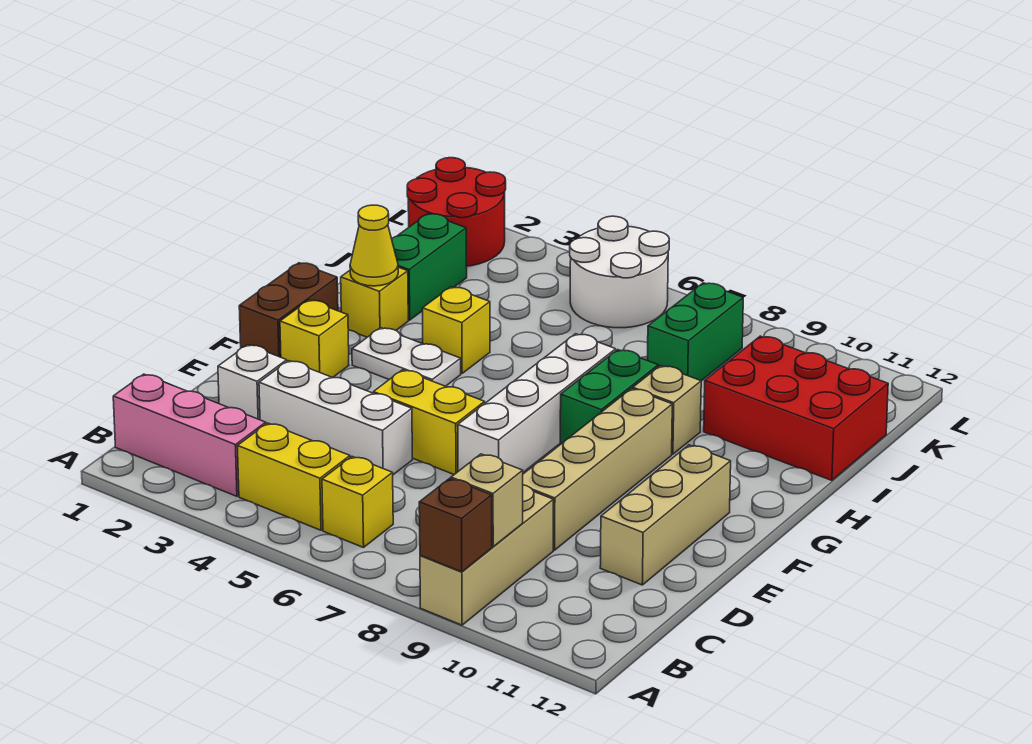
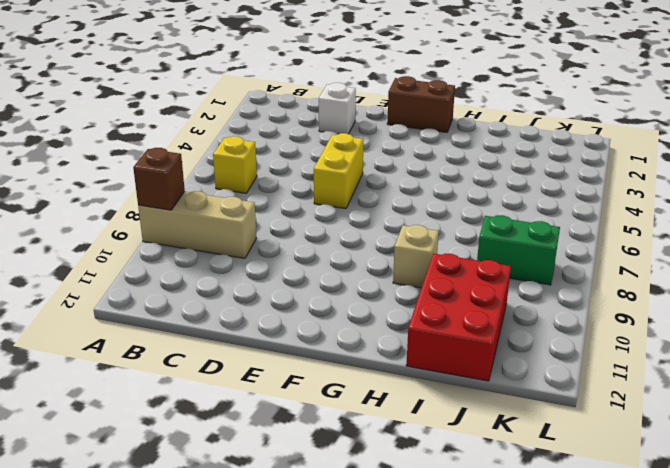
none -> pink 1x3 brick [113,374,266,496]
none -> yellow 1x2 brick [238,423,350,530]
none -> white 1x3 brick [259,361,412,475]

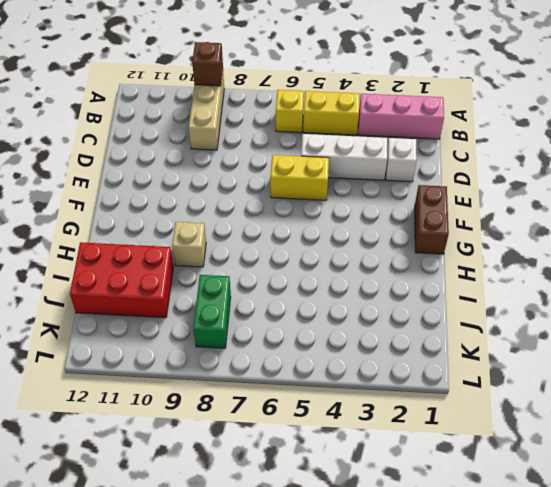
none -> tan 1x4 brick [523,389,672,550]
none -> tan 1x3 brick [600,445,731,585]
none -> white 1x4 brick [458,334,616,472]

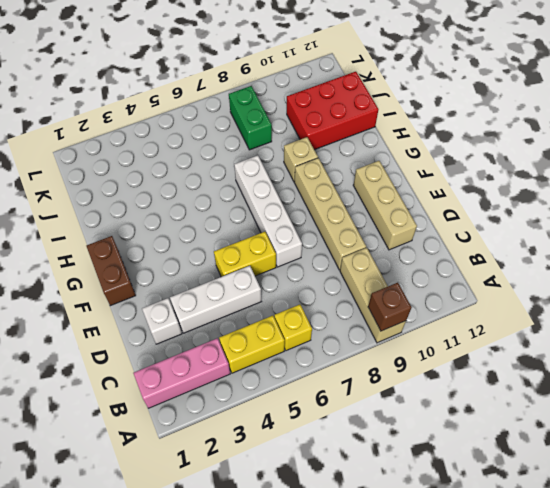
none -> yellow 1x1 brick [280,300,349,378]
none -> white 1x2 plate [352,328,461,386]
none -> green 1x2 brick [560,350,658,444]

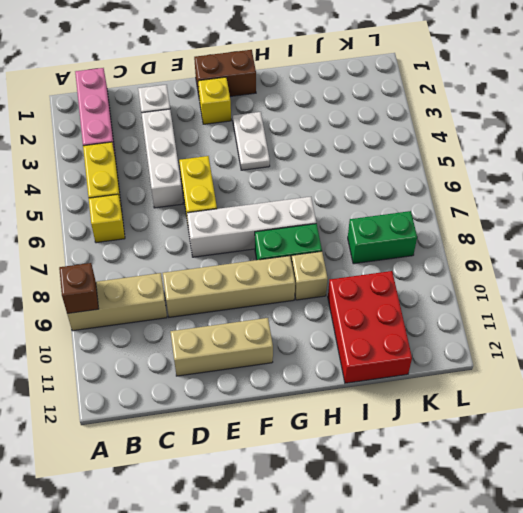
none -> yellow 1x1 brick [341,267,408,337]
none -> yellow 1x1 brick [422,287,490,373]
none -> green 1x2 brick [392,214,467,320]

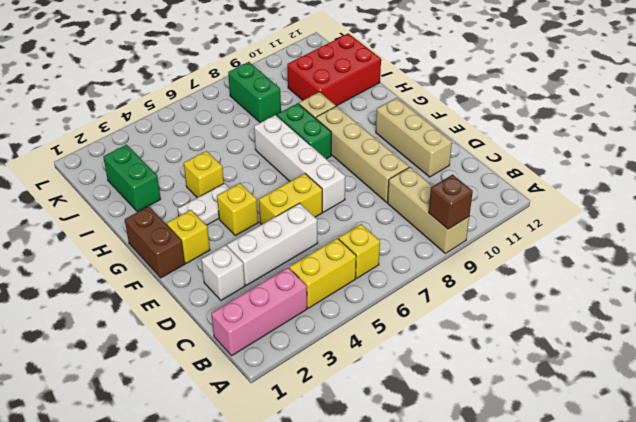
yellow 1x1 brick [217,183,258,236] -> yellow 1x1 brick moved to [341,267,408,337]
none -> red 2x2 round brick [407,158,506,266]
none -> white 2x2 round brick [570,216,669,328]
none -> tan 1x1 brick [451,454,523,547]

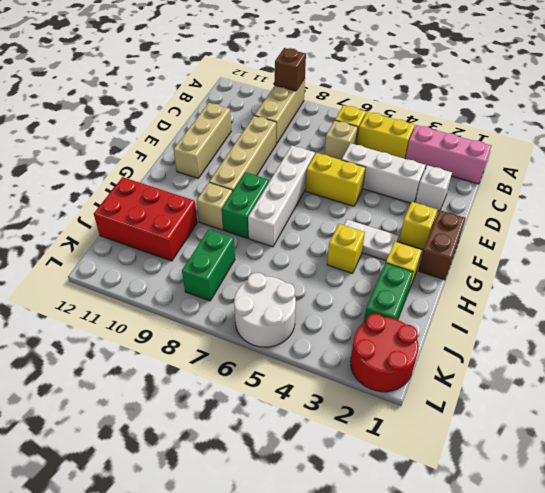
tan 1x1 brick [325,120,358,160] -> tan 1x1 brick moved to [451,454,523,547]
none -> yellow 1x1 cone [350,205,398,286]

